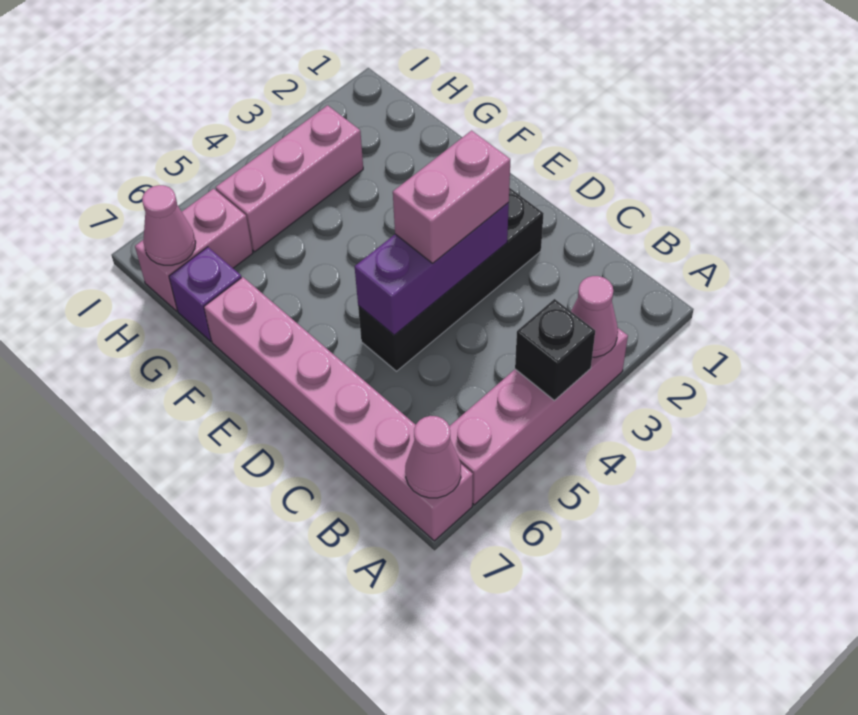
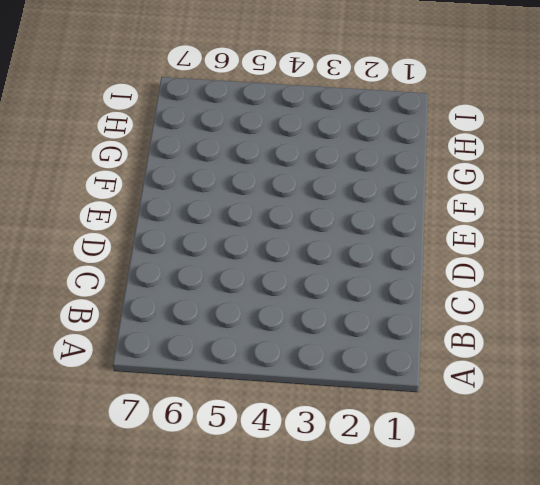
none -> pink 1x4 brick [449,328,628,505]
none -> pink 1x6 brick [204,277,473,541]
none -> black 1x4 brick [358,188,544,371]

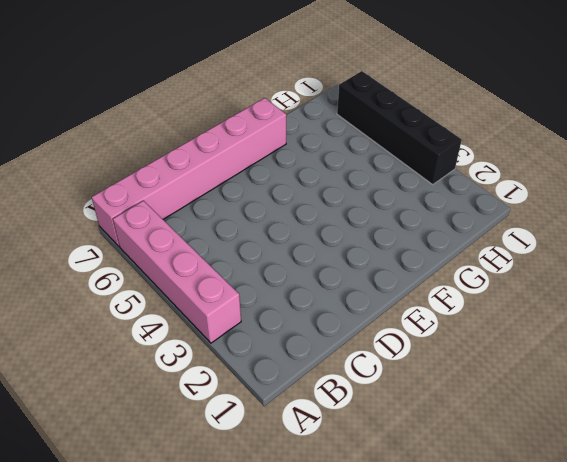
black 1x4 brick [337,71,462,185] -> black 1x4 brick moved to [358,188,544,371]
none -> purple 1x1 brick [169,247,242,341]
none -> pink 1x3 brick [216,105,363,252]
none -> pink 1x2 brick [135,189,253,311]

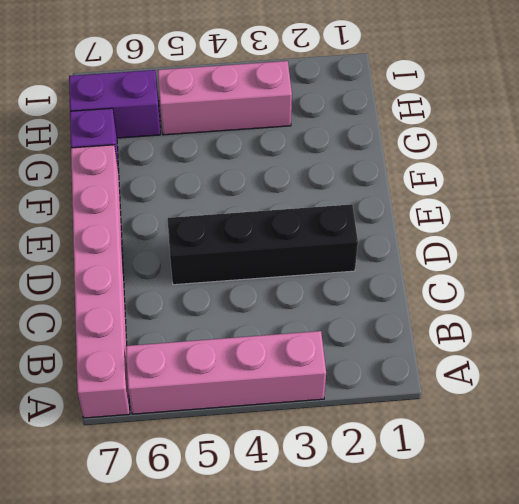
purple 1x2 brick [69,70,161,138] -> pink 1x2 brick [135,189,253,311]
none -> pink 1x1 cone [571,276,618,357]
none -> black 1x1 brick [515,299,595,401]
none -> pink 1x1 cone [405,416,461,498]

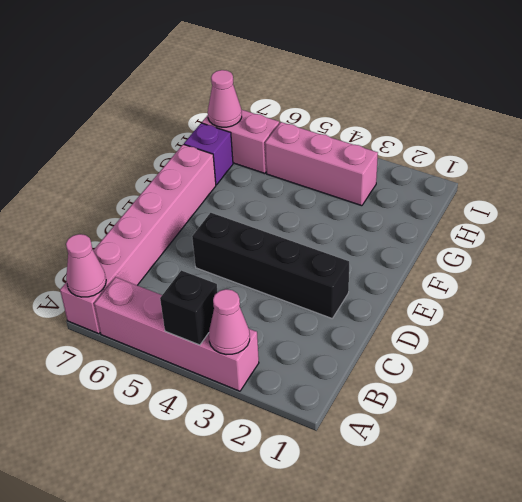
none -> purple 1x3 brick [355,203,509,335]
none -> pink 1x2 brick [393,131,510,263]

